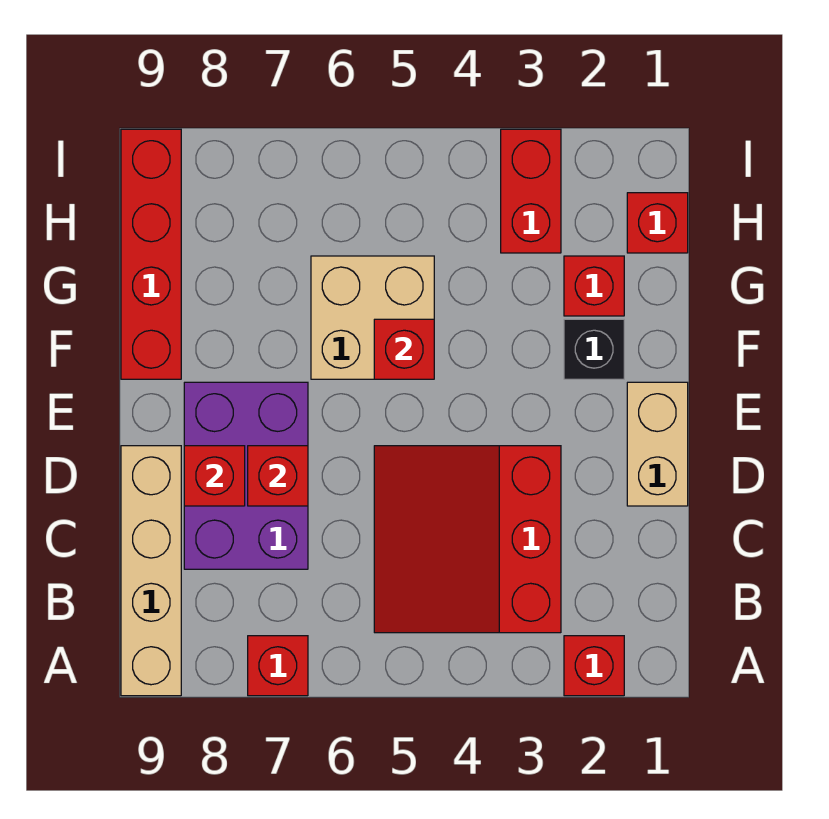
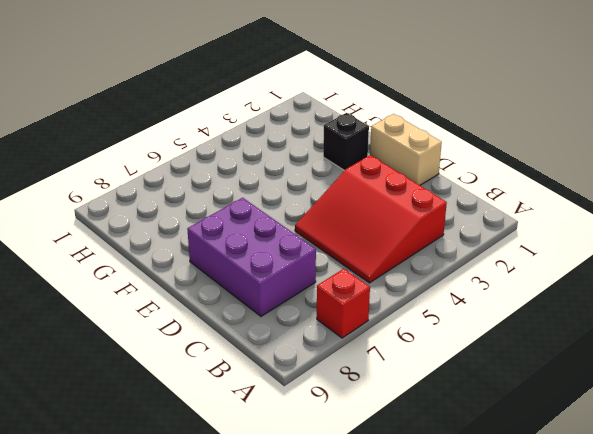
none -> red 1x1 brick [564,636,624,696]
none -> tan 1x4 brick [121,446,181,696]
none -> tan 2x2 brick [311,256,434,379]

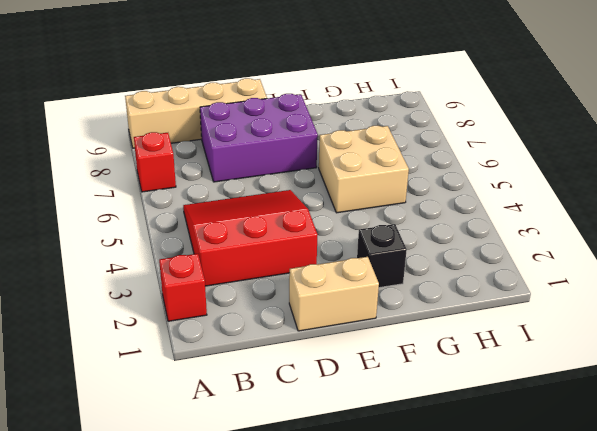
none -> red 1x4 brick [121,129,181,379]
none -> red 1x1 brick [564,256,624,316]
none -> red 1x1 brick [627,193,688,253]

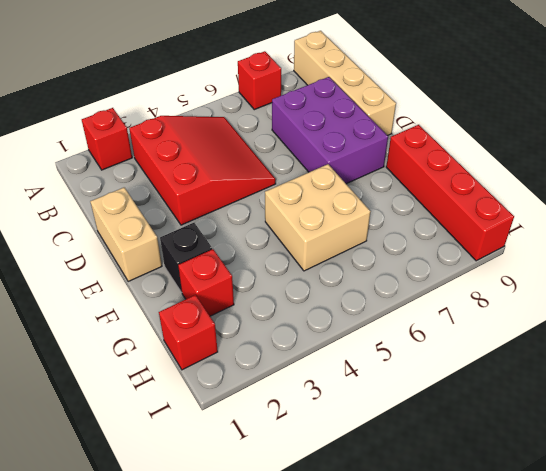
none -> red 1x2 brick [501,129,561,253]
none -> red 1x1 brick [248,446,308,506]
none -> red 1x1 brick [184,446,245,506]

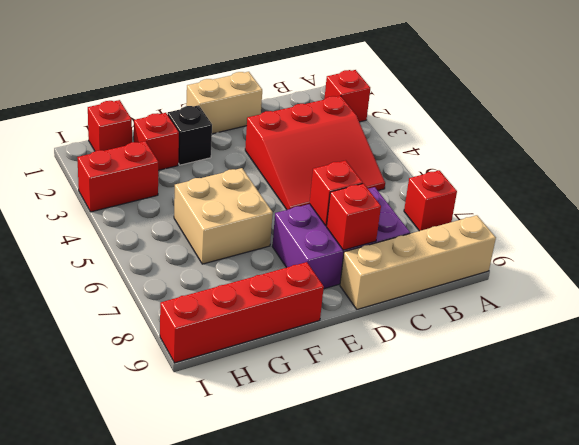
none -> red 1x1 brick [374,319,434,379]

